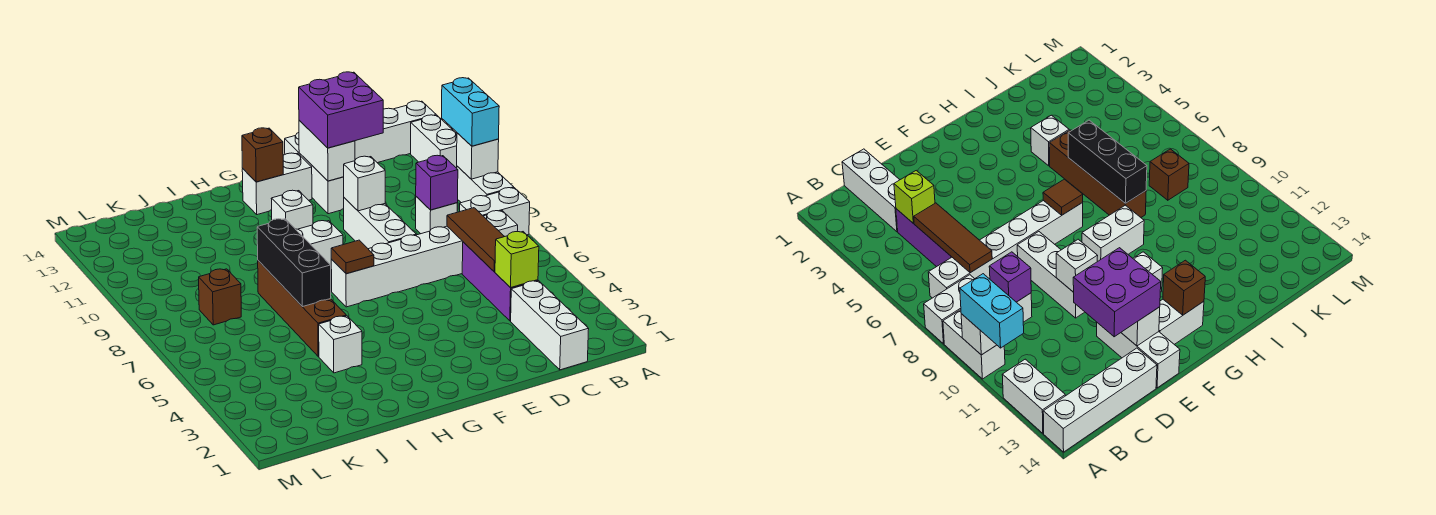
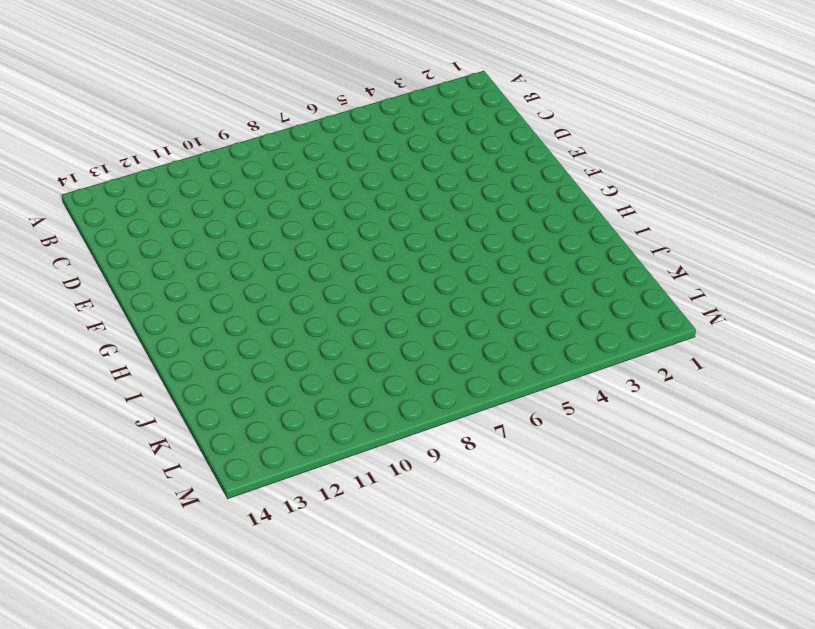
none -> white 1x2 brick [460,188,530,235]
none -> white 1x2 brick [457,166,514,203]
none -> white 1x2 brick [411,115,457,168]

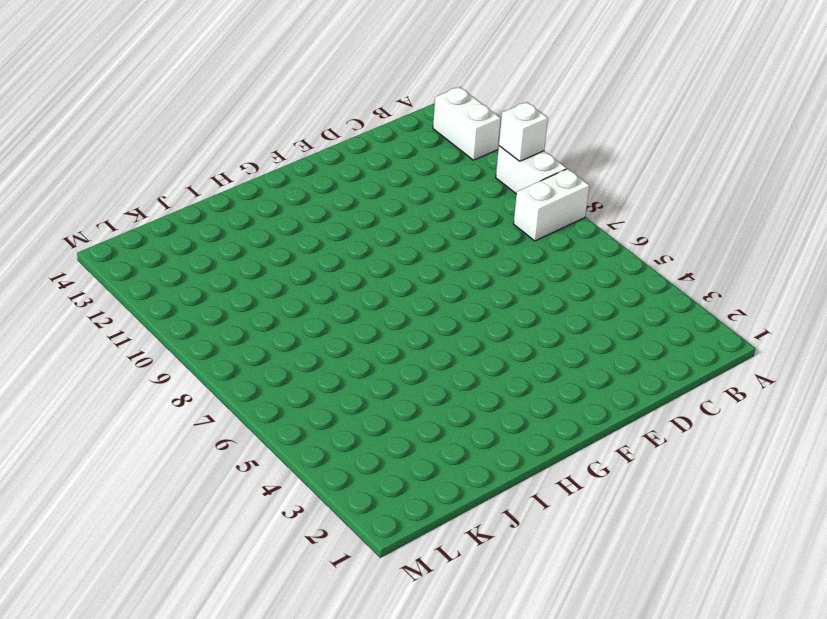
none -> white 1x4 brick [355,101,436,163]
none -> white 1x6 brick [331,211,518,307]
none -> white 1x3 brick [511,281,589,370]

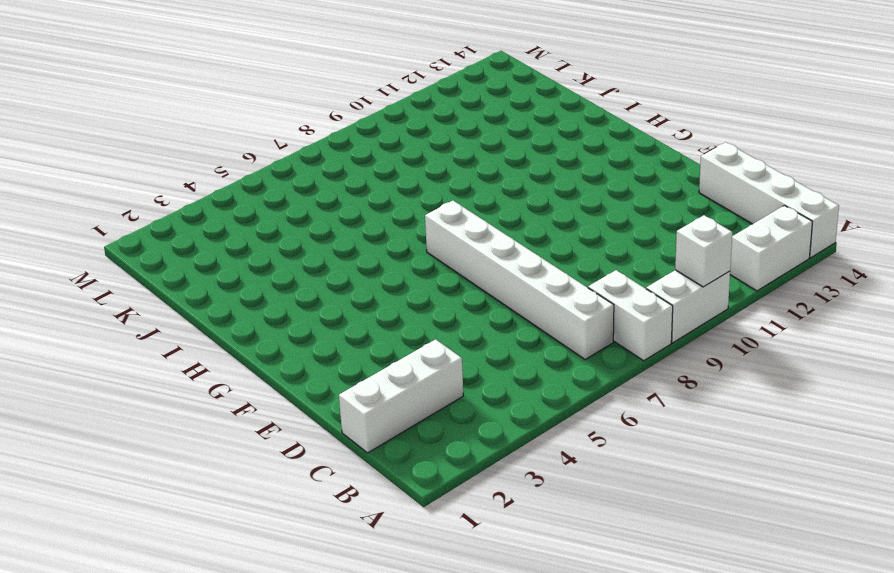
none -> purple 1x3 brick [462,242,538,321]
none -> white 1x1 brick [415,197,457,234]
none -> white 1x3 brick [344,198,416,249]

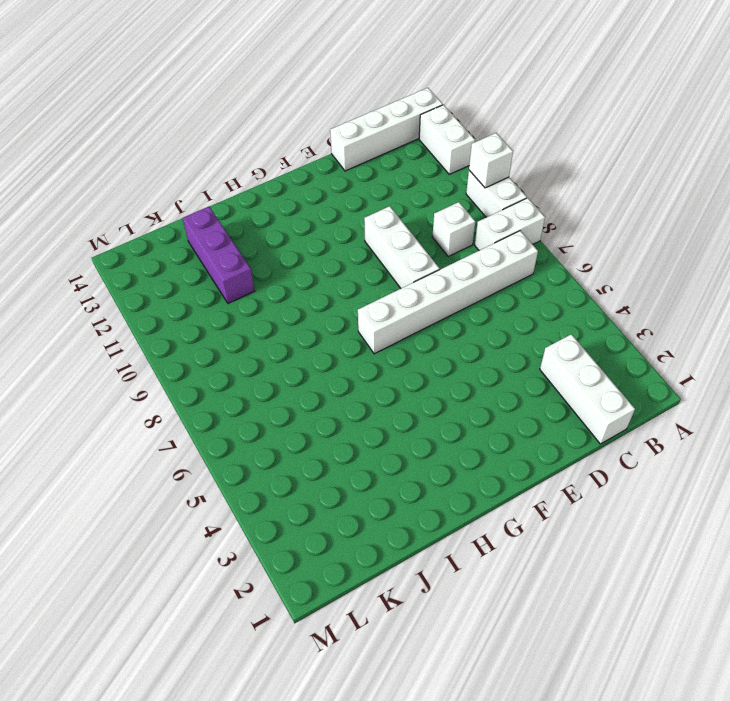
purple 1x3 brick [183,207,255,303] -> purple 1x3 brick moved to [462,242,538,321]
none -> white 1x3 brick [285,133,344,214]
none -> white 1x2 brick [242,153,312,215]
none -> white 1x2 brick [296,221,343,270]

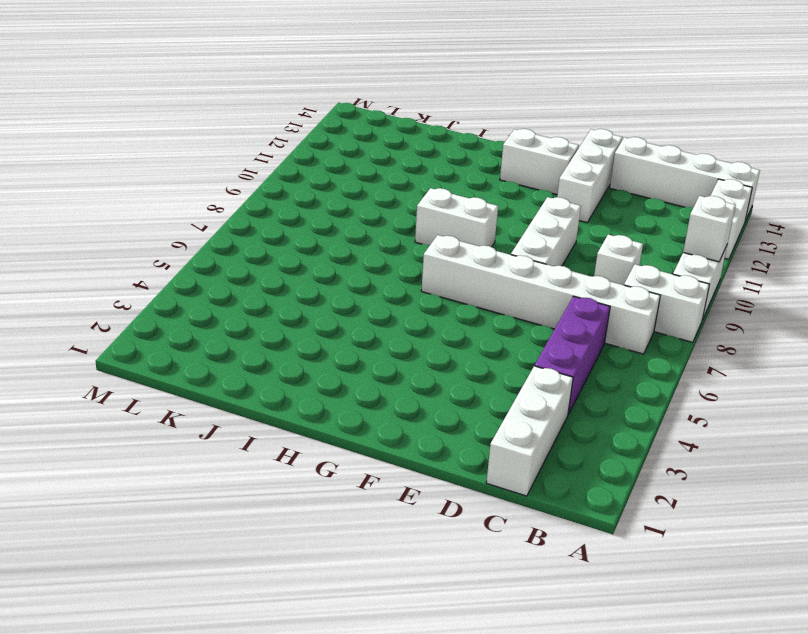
none -> white 1x1 brick [271,190,313,229]
none -> white 1x1 brick [319,316,362,373]
none -> brown 1x4 brick [258,261,346,356]

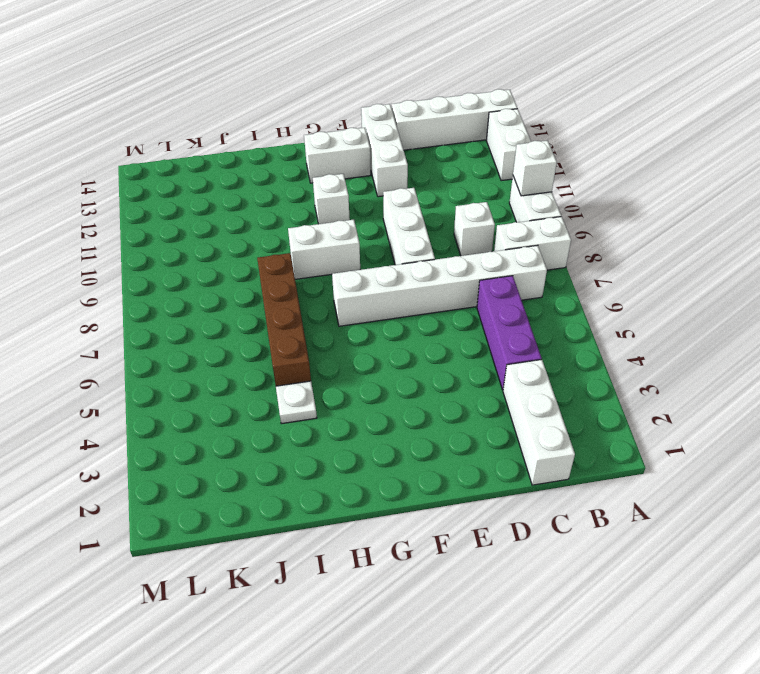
white 1x1 plate [276,381,317,424] -> white 1x1 brick [319,316,362,373]
none -> brown 1x1 brick [199,269,241,325]
none -> lime 1x1 brick [495,231,539,288]
none -> brown 1x3 tile [447,208,505,272]

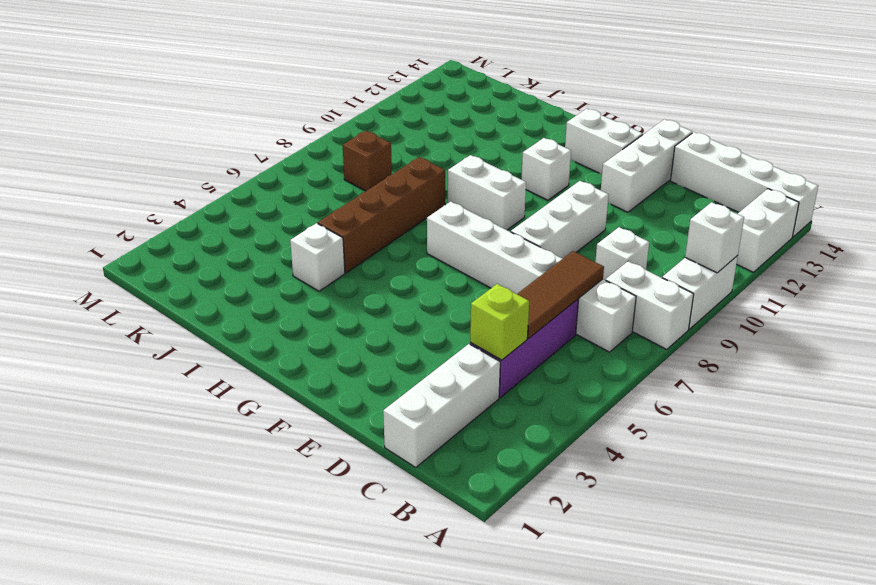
none -> purple 1x1 brick [416,155,458,210]
none -> white 1x1 brick [344,156,385,211]
none -> white 1x2 brick [299,120,355,181]

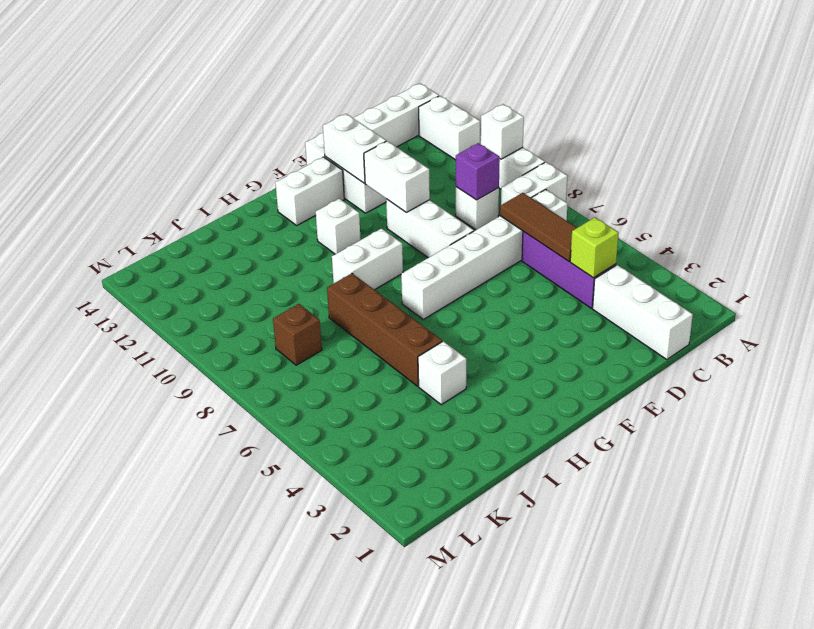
white 1x2 brick [364,141,430,212] -> white 1x1 brick [344,156,385,211]
none -> brown 1x1 tile [331,240,374,274]
none -> brown 1x1 brick [242,128,283,182]
none -> black 1x3 brick [257,219,331,307]

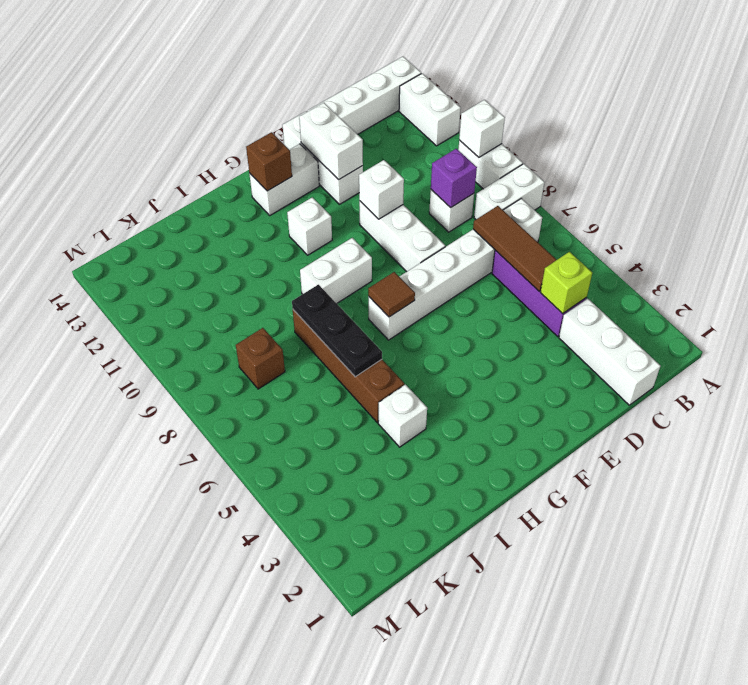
black 1x3 plate [292,285,382,377] -> black 1x3 brick [257,219,331,307]
none -> cyan 1x2 brick [442,78,499,146]
none -> purple 2x2 brick [299,72,383,148]

